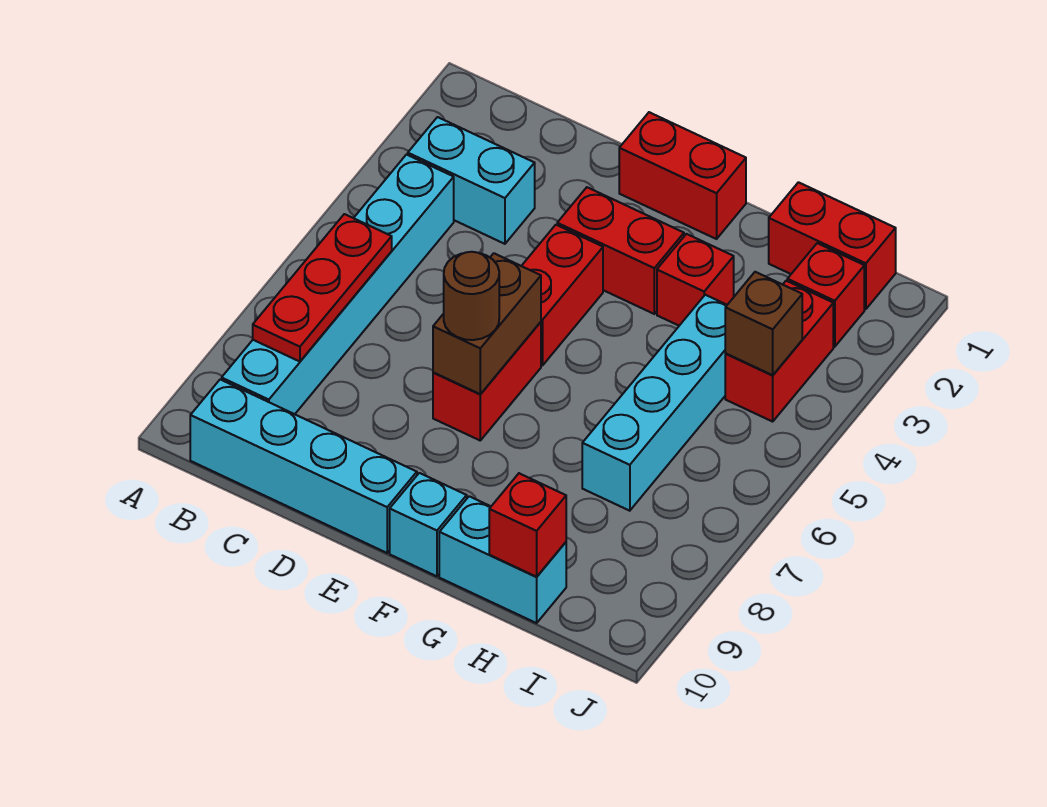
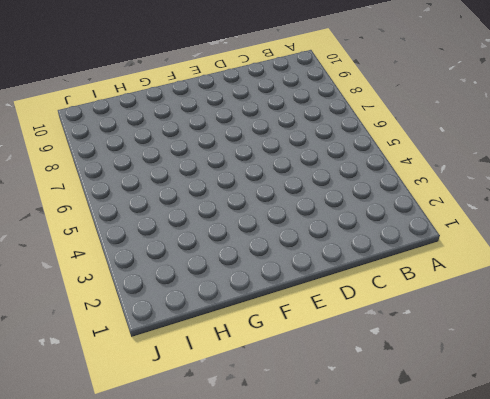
none -> cyan 1x2 brick [408,117,535,244]
none -> cyan 1x6 brick [222,155,454,414]
none -> cyan 1x4 brick [190,380,417,553]

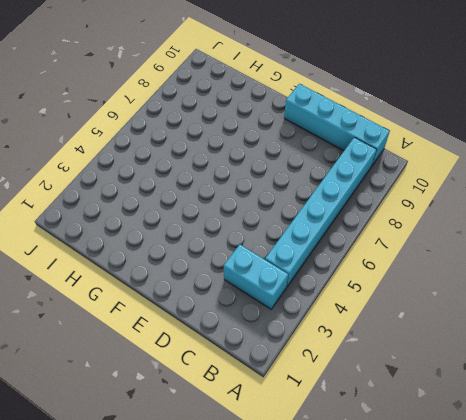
none -> red 1x2 brick [619,112,746,239]
none -> red 1x2 brick [557,187,684,314]
none -> red 1x2 brick [522,225,603,366]

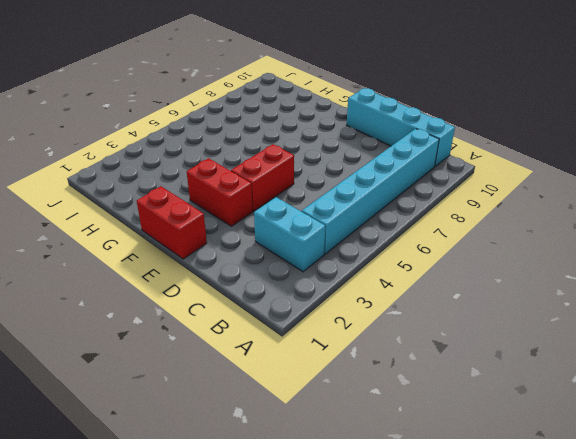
none -> red 1x2 brick [433,322,541,440]
none -> cyan 1x1 brick [390,473,467,576]
none -> red 1x1 brick [657,234,734,326]

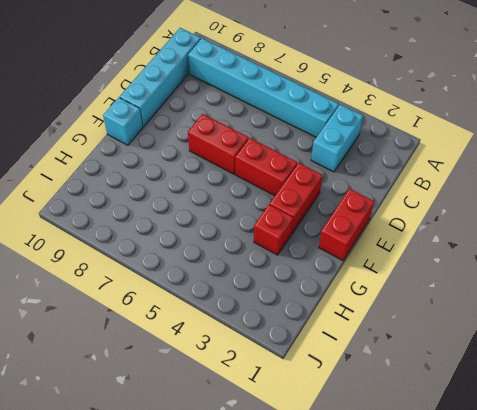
none -> cyan 1x2 brick [439,496,566,623]
none -> red 1x2 brick [769,182,896,309]
none -> cyan 1x4 brick [582,295,727,511]

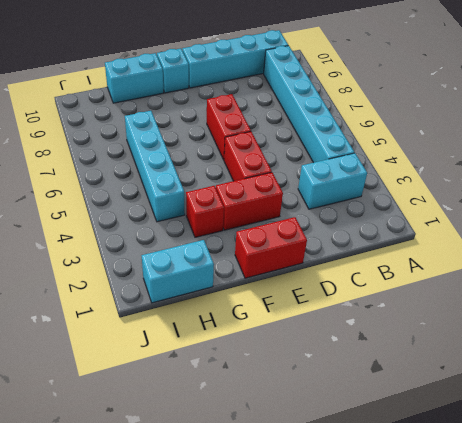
cyan 1x2 brick [142,240,214,303] -> red 1x2 brick [769,182,896,309]
none -> red 1x1 brick [787,243,864,347]
none -> red 1x2 brick [725,281,833,422]
none -> red 1x3 plate [253,214,392,362]

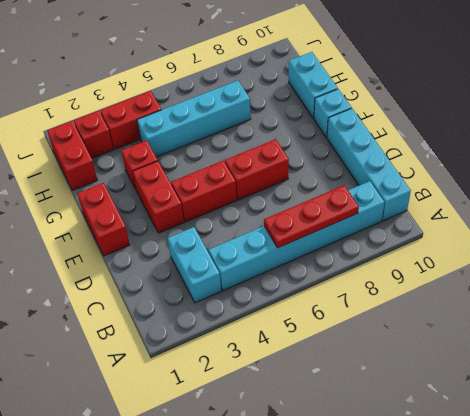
none -> brown 1x2 brick [433,253,541,394]
none -> red 1x1 brick [489,473,566,577]
none -> brown 1x1 brick [725,272,802,375]

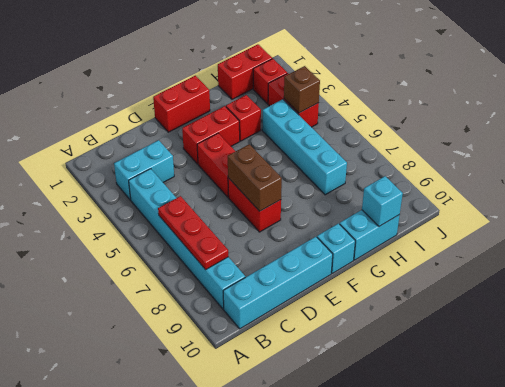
cyan 1x1 brick [362,176,403,226] -> red 1x1 brick [489,473,566,577]
none -> brown 1x1 round brick [444,252,499,340]

